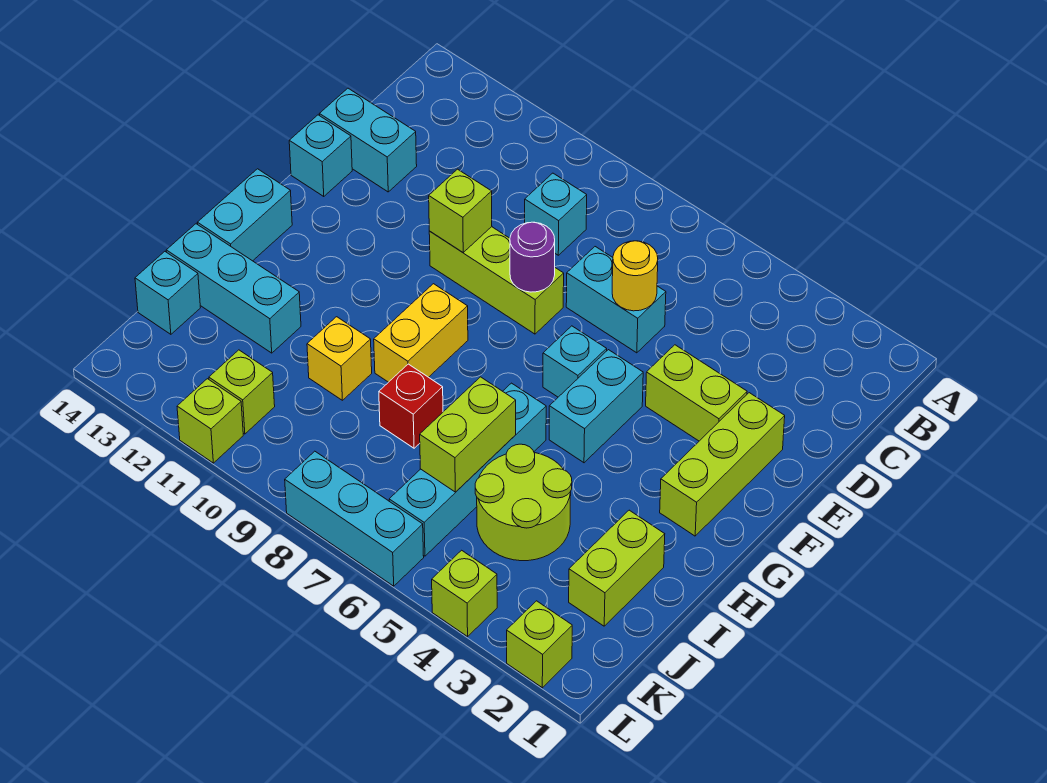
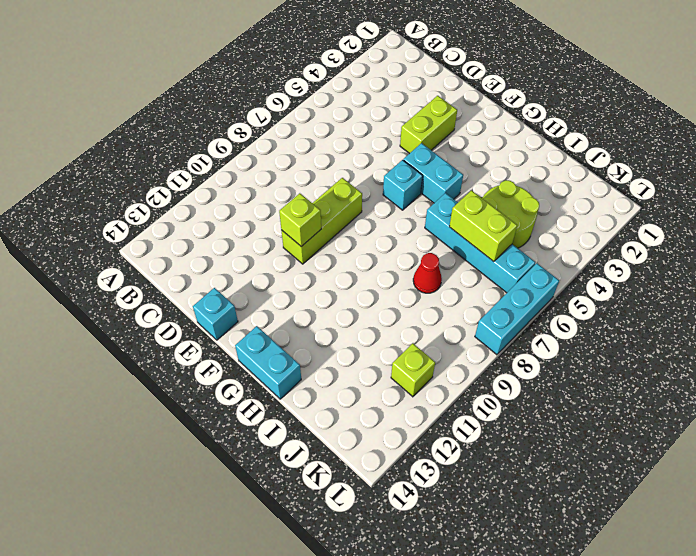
red 1x1 cone [413,253,442,293] -> red 1x1 brick [379,364,443,448]
none -> cyan 1x1 brick [525,173,587,255]
none -> cyan 1x2 brick [566,247,666,353]
none -> cyan 1x2 brick [320,88,417,192]

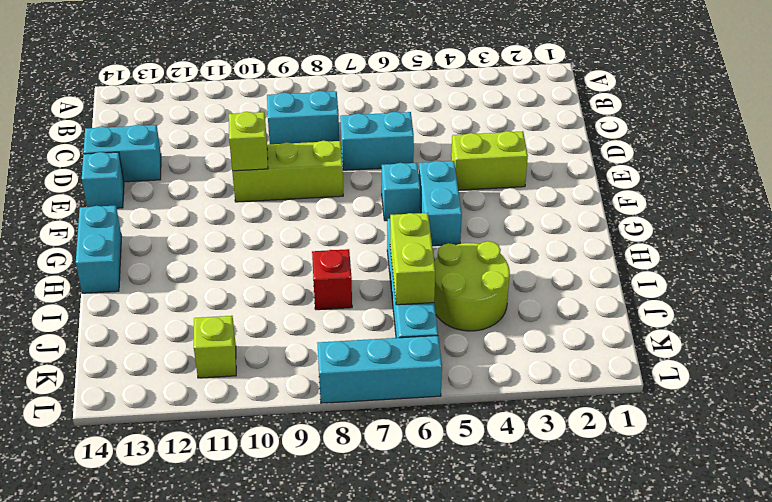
cyan 1x2 brick [267,91,339,144] -> cyan 1x1 brick [525,173,587,255]
none -> lime 1x3 brick [660,393,785,536]
none -> yellow 1x2 brick [374,284,468,382]
none -> lime 1x2 brick [569,510,665,626]

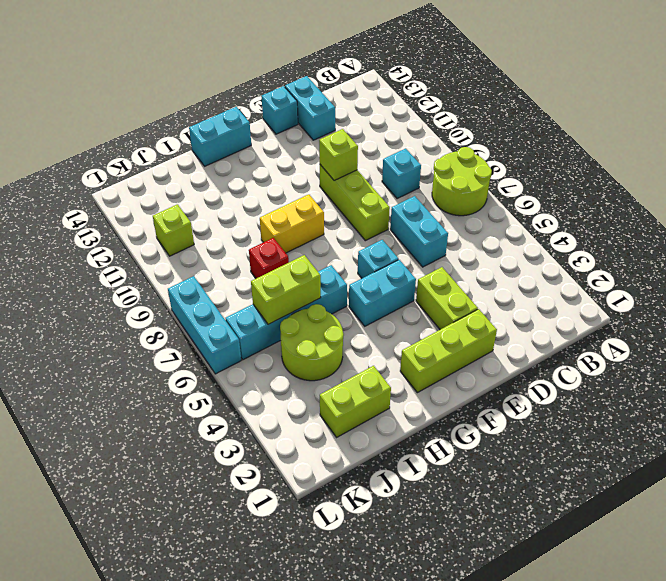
lime 2x2 round brick [432,147,492,216] -> none
none -> yellow 1x1 brick [307,317,372,400]
none -> cyan 1x3 brick [166,224,301,353]
none -> cyan 1x1 brick [135,252,200,334]

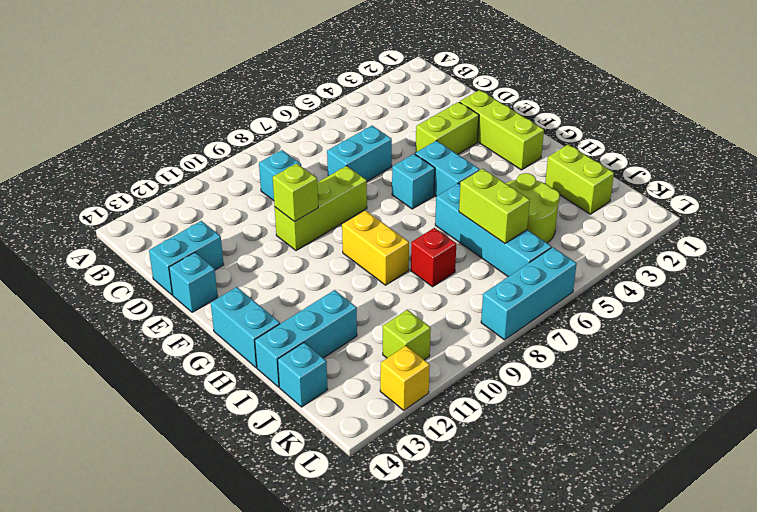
yellow 1x1 brick [380,346,430,410] -> yellow 1x1 brick moved to [307,317,372,400]
none -> lime 1x1 brick [507,601,572,688]
none -> lime 1x1 brick [432,550,497,637]
none -> lime 1x1 brick [177,379,243,463]

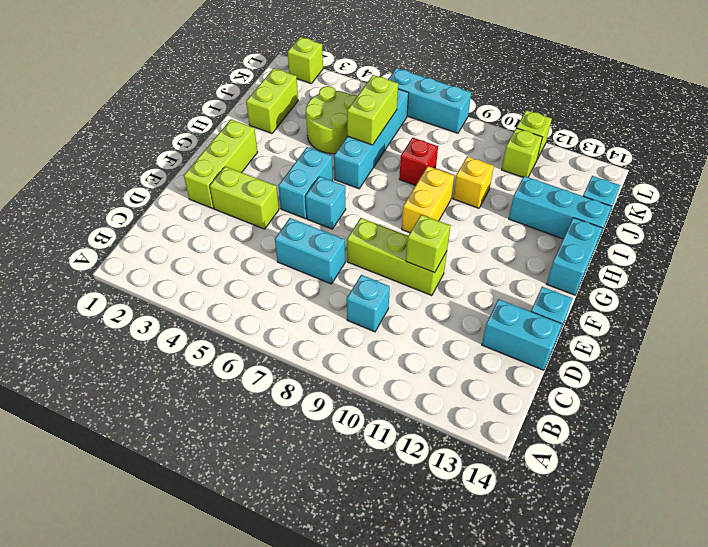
none -> lime 1x1 brick [432,550,497,637]
none -> yellow 1x1 round brick [612,241,658,311]
none -> purple 1x1 round brick [510,222,555,292]

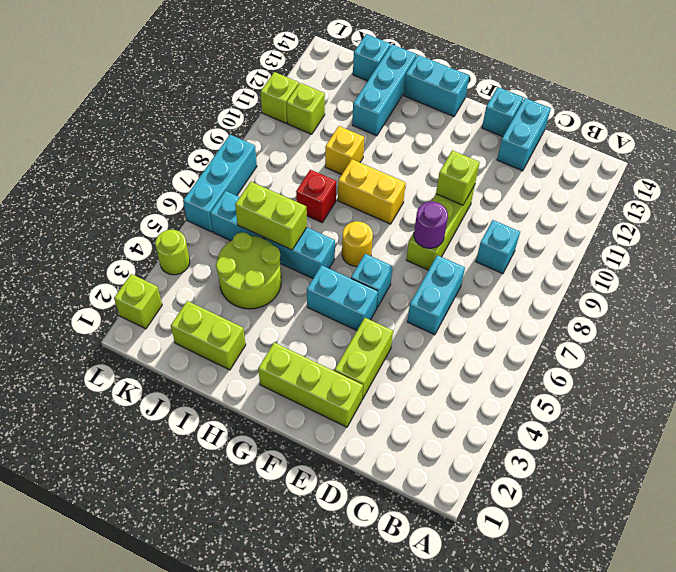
yellow 1x1 round brick [342,221,373,266] -> yellow 1x1 round brick moved to [612,241,658,311]
lime 1x1 round brick [155,230,190,275] -> lime 1x1 brick [432,550,497,637]

